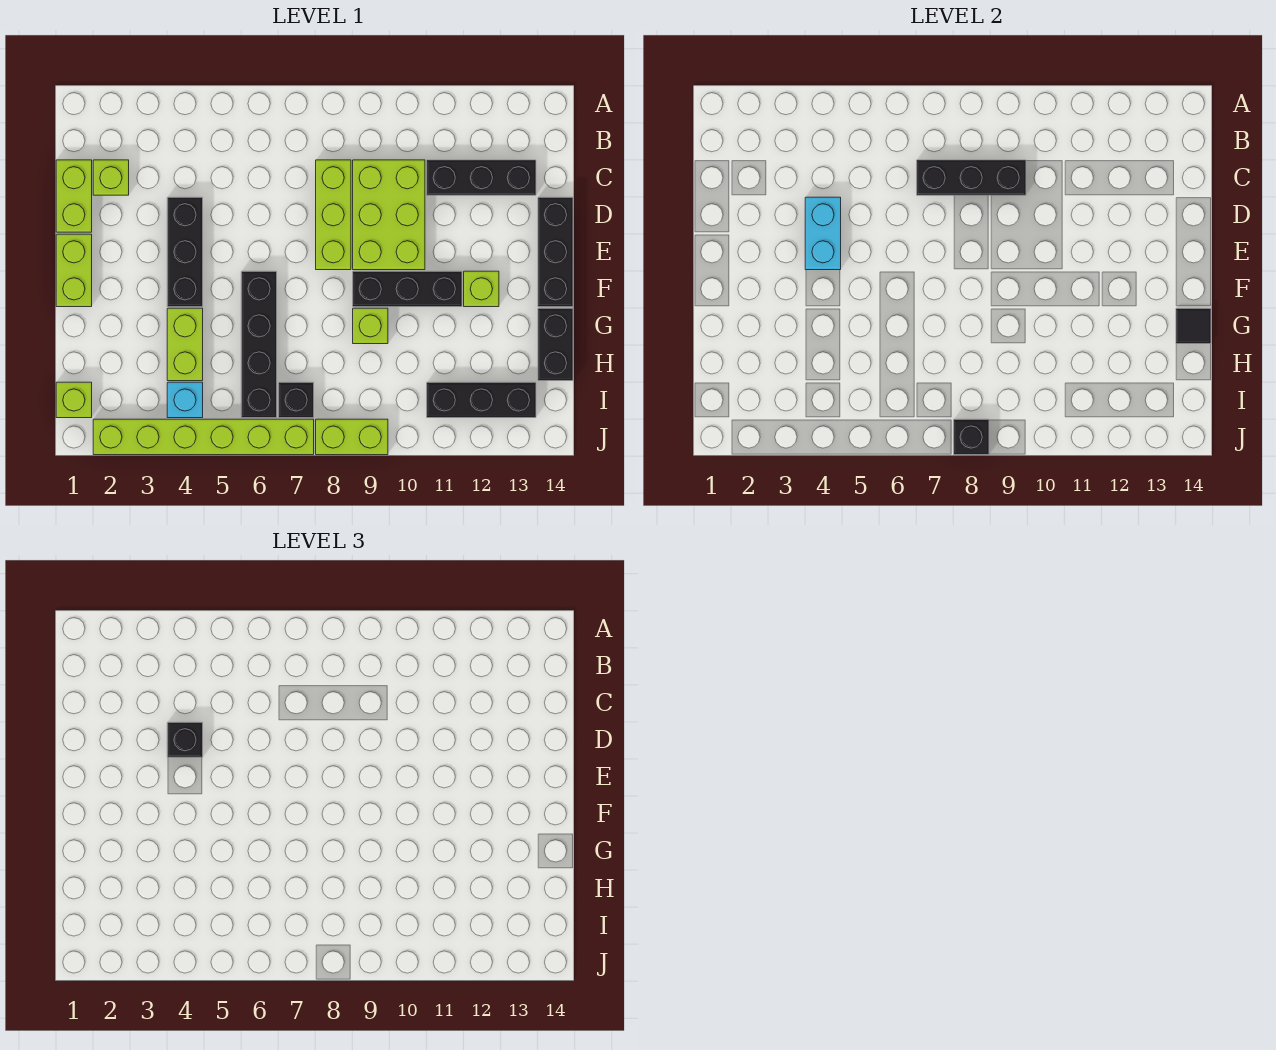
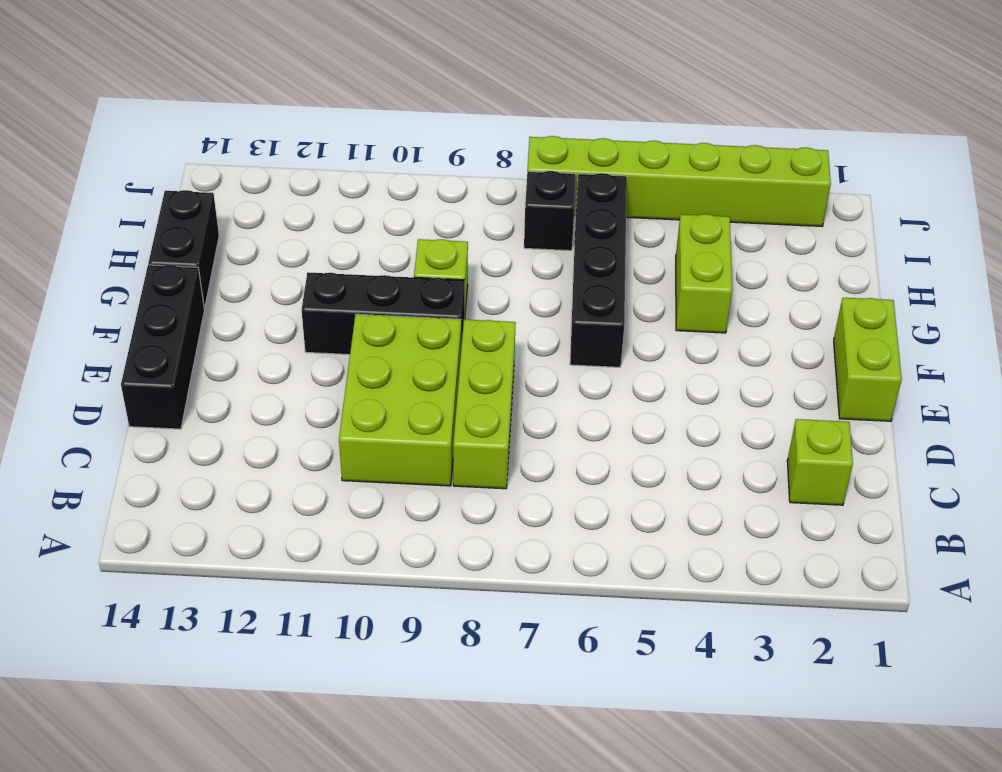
none -> lime 1x2 brick [56,160,92,232]
none -> black 1x3 brick [427,160,536,195]
none -> black 1x3 brick [167,197,203,307]

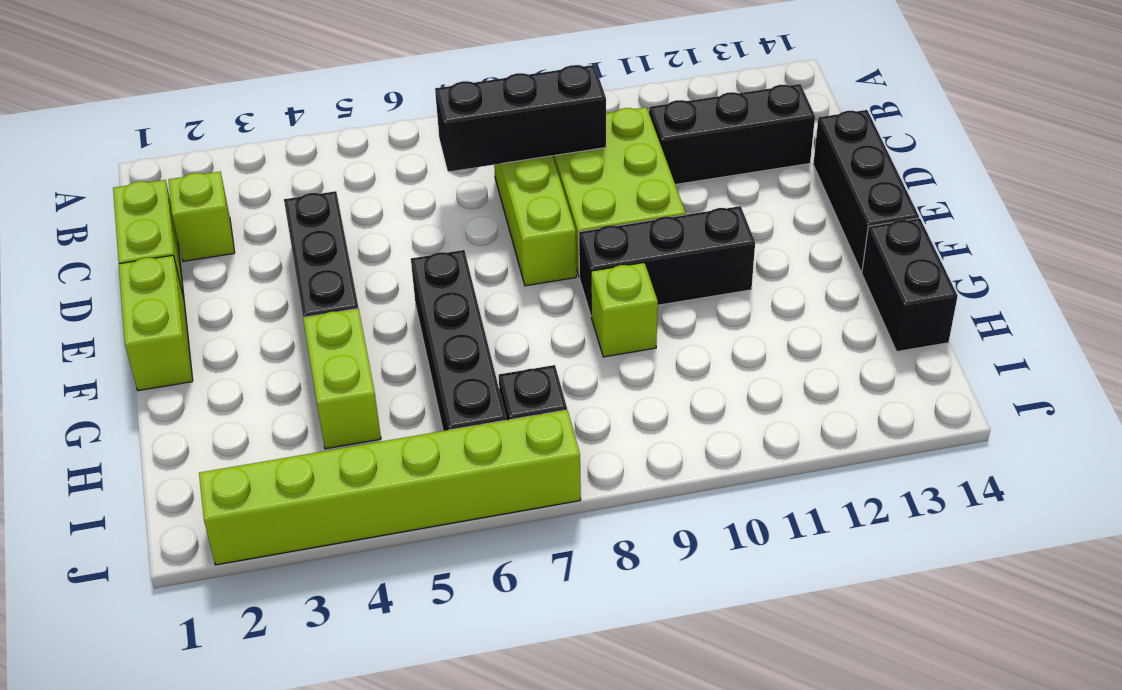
none -> lime 1x1 brick [464,271,499,307]
none -> lime 1x1 brick [56,382,92,418]
none -> cyan 1x1 brick [167,382,203,418]

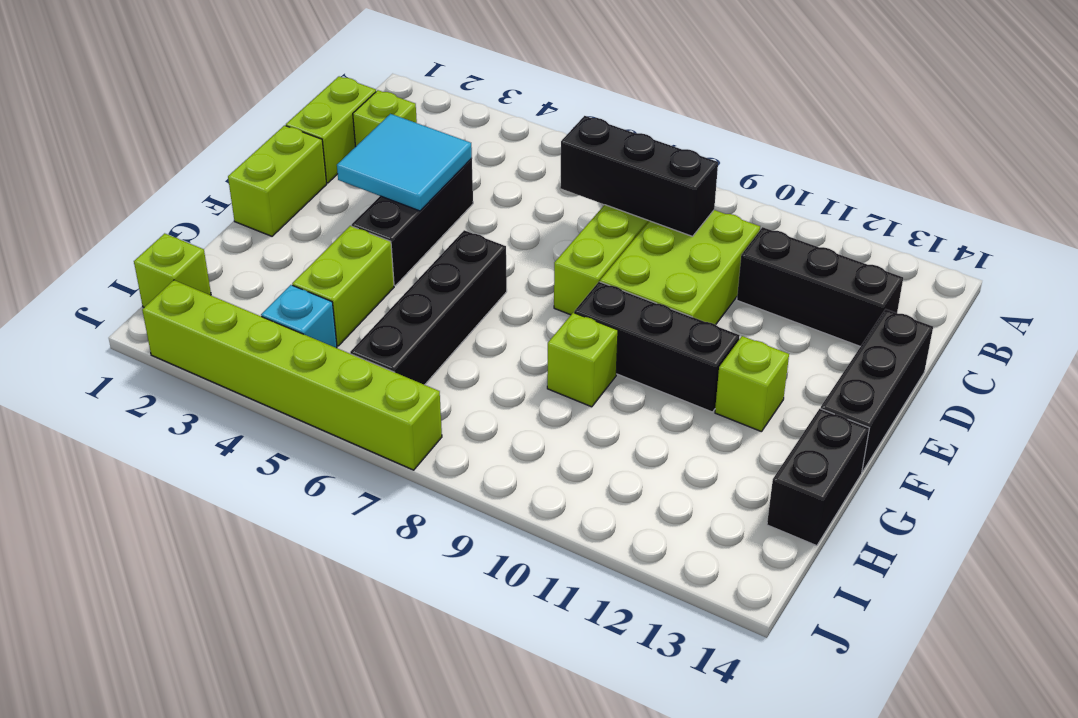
cyan 2x2 tile [337,114,472,211] -> cyan 1x2 brick [805,197,841,270]
none -> black 1x1 brick [279,382,314,418]
none -> black 1x3 brick [427,382,536,418]
none -> lime 1x2 brick [316,419,388,455]

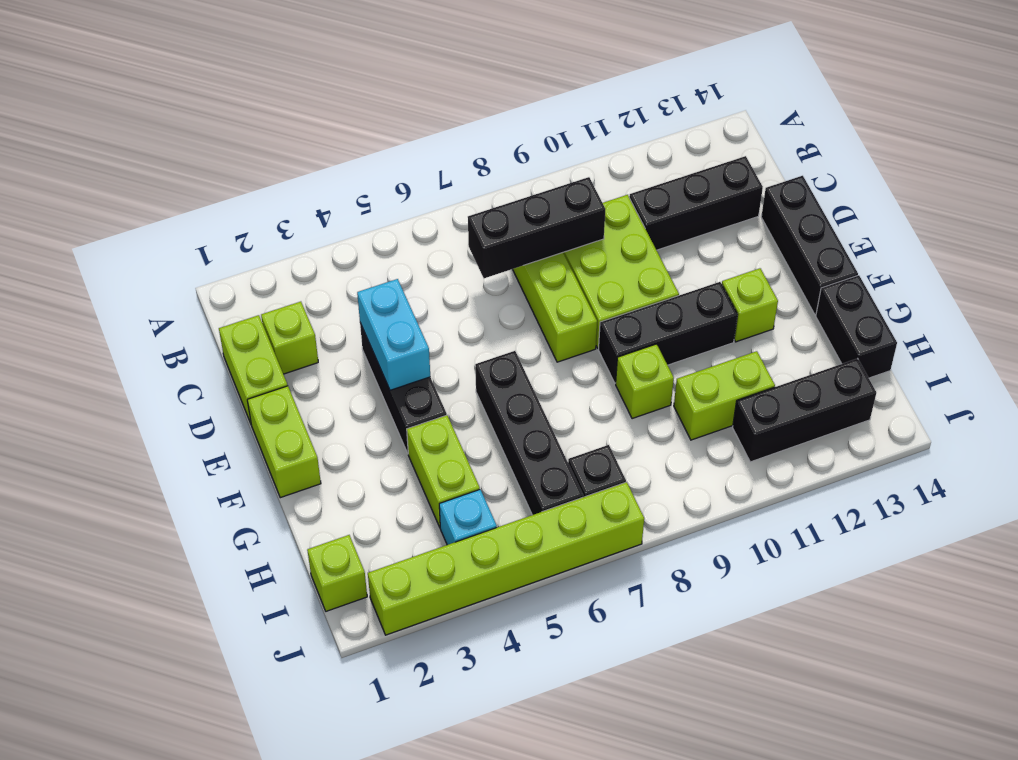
lime 1x2 brick [674,351,775,440] -> lime 1x2 brick moved to [316,419,388,455]
none -> black 1x1 tile [1176,308,1211,344]
none -> black 1x1 brick [954,419,989,455]
none -> black 1x1 brick [167,722,203,757]

